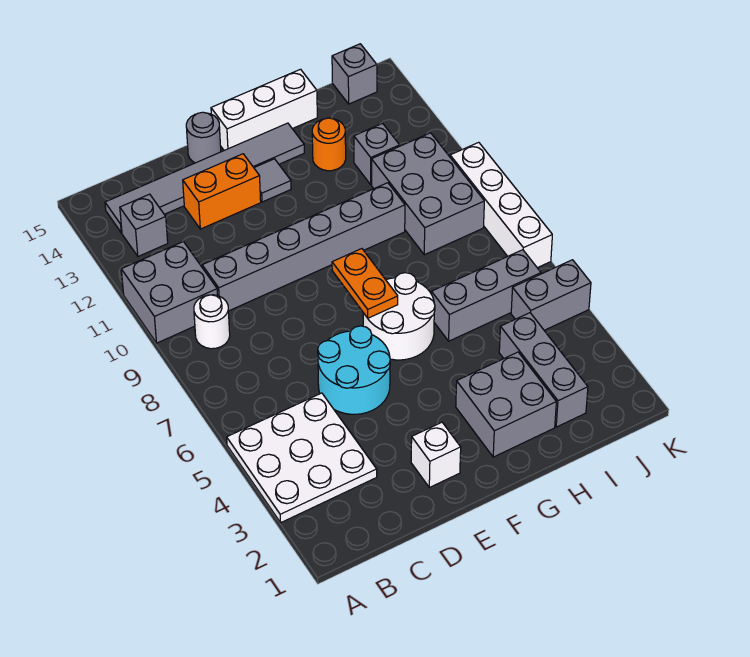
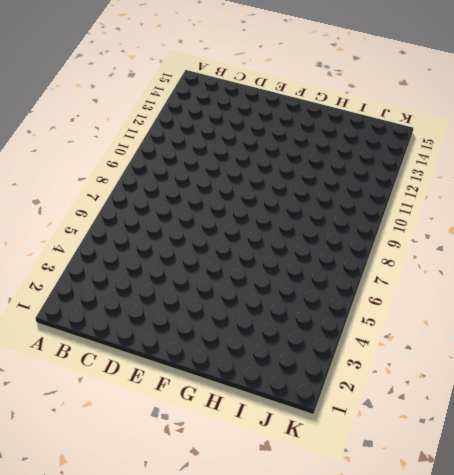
none -> white 3x3 plate [227,393,377,523]
none -> grey 2x2 brick [121,242,218,343]
none -> white 1x1 round brick [194,295,230,349]

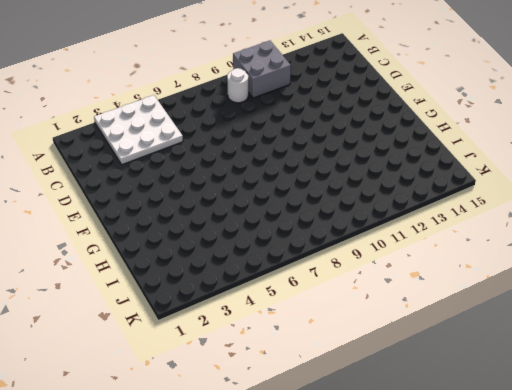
none -> grey 1x1 brick [120,194,168,256]
none -> grey 1x6 tile [105,123,304,233]
none -> grey 1x6 brick [202,183,405,311]

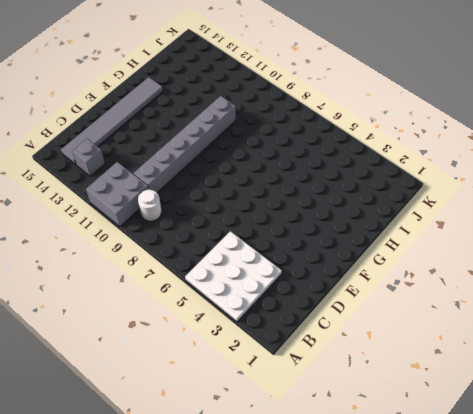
none -> cyan 2x2 round brick [318,326,390,414]
none -> orange 1x2 brick [183,154,261,229]
none -> white 1x1 brick [411,422,461,487]

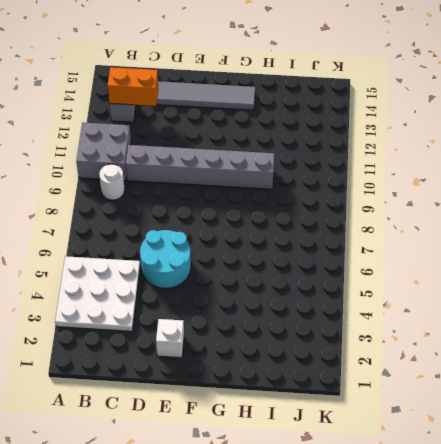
orange 1x2 brick [108,67,158,106] -> orange 1x2 brick moved to [183,154,261,229]
none -> grey 1x1 round brick [186,112,221,163]
none -> white 2x2 round brick [363,273,435,360]
none -> grey 1x1 tile [254,159,291,202]

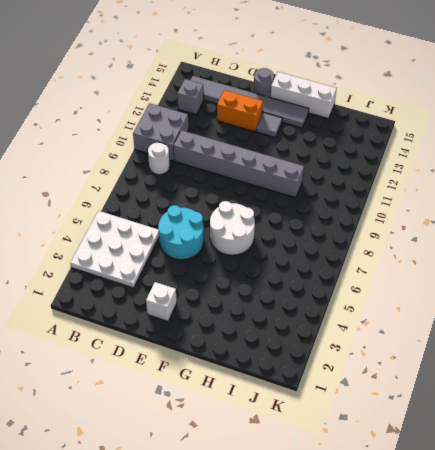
none -> grey 2x2 brick [456,352,556,457]
none -> grey 1x3 brick [431,250,541,341]
none -> orange 1x1 round brick [312,118,346,171]

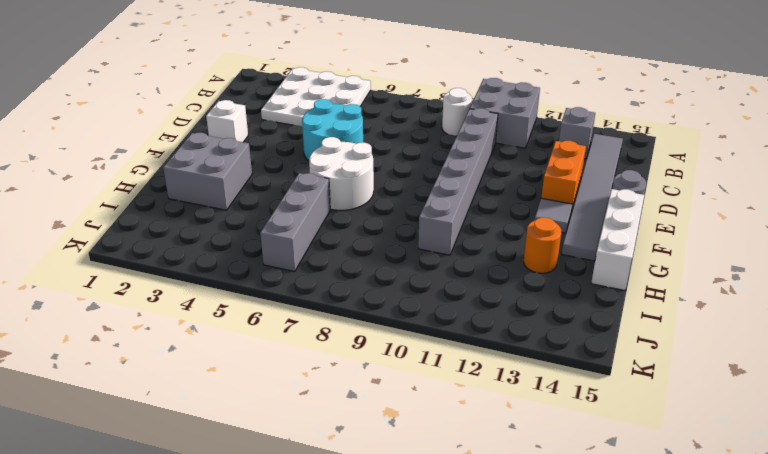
none -> grey 1x3 brick [499,313,588,427]
none -> grey 2x3 brick [372,133,484,255]
none -> grey 1x1 brick [354,123,400,185]

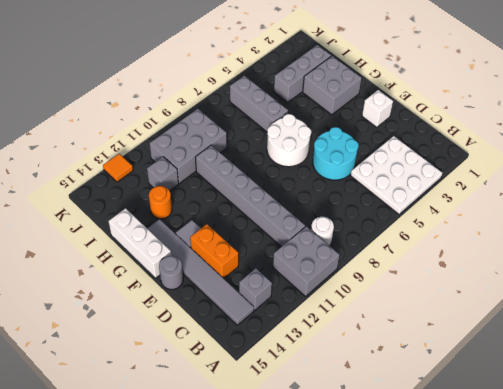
orange 1x1 tile [103,154,133,182] -> none
none -> grey 1x2 brick [511,260,591,330]
none -> grey 1x1 brick [332,44,377,104]
none -> white 1x4 brick [450,142,552,268]

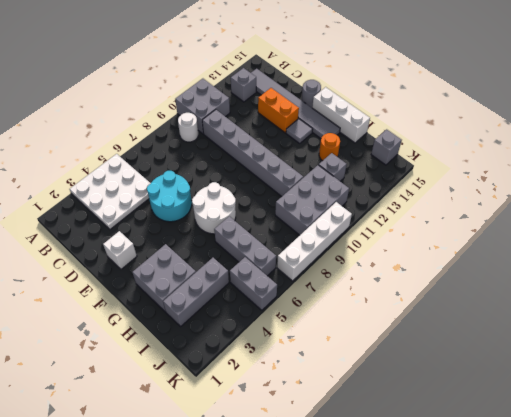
none -> orange 1x2 plate [332,249,398,318]

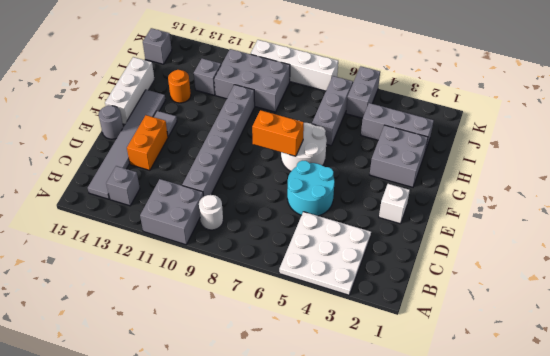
orange 1x2 brick [252,110,304,156] -> orange 1x2 plate [332,249,398,318]

